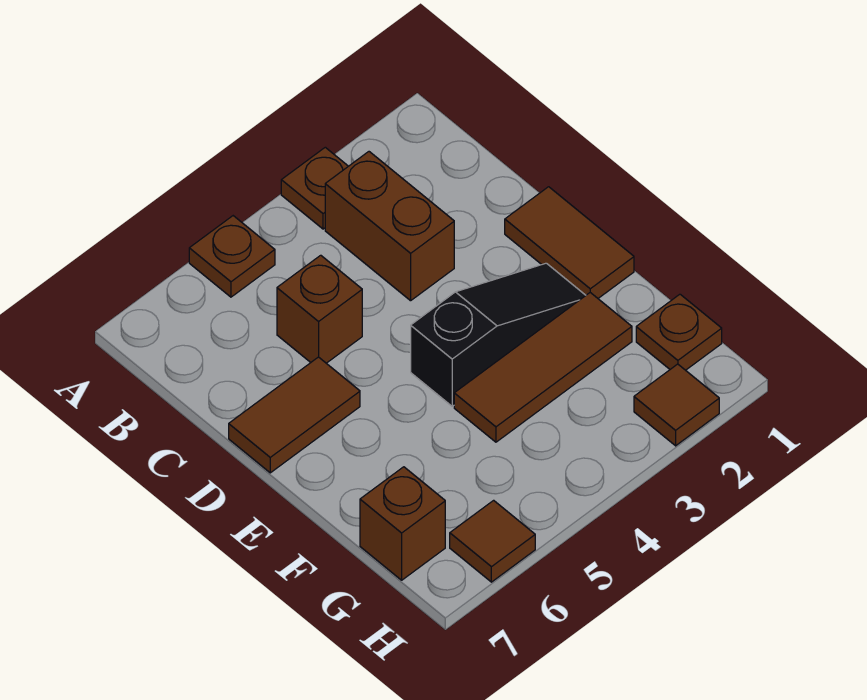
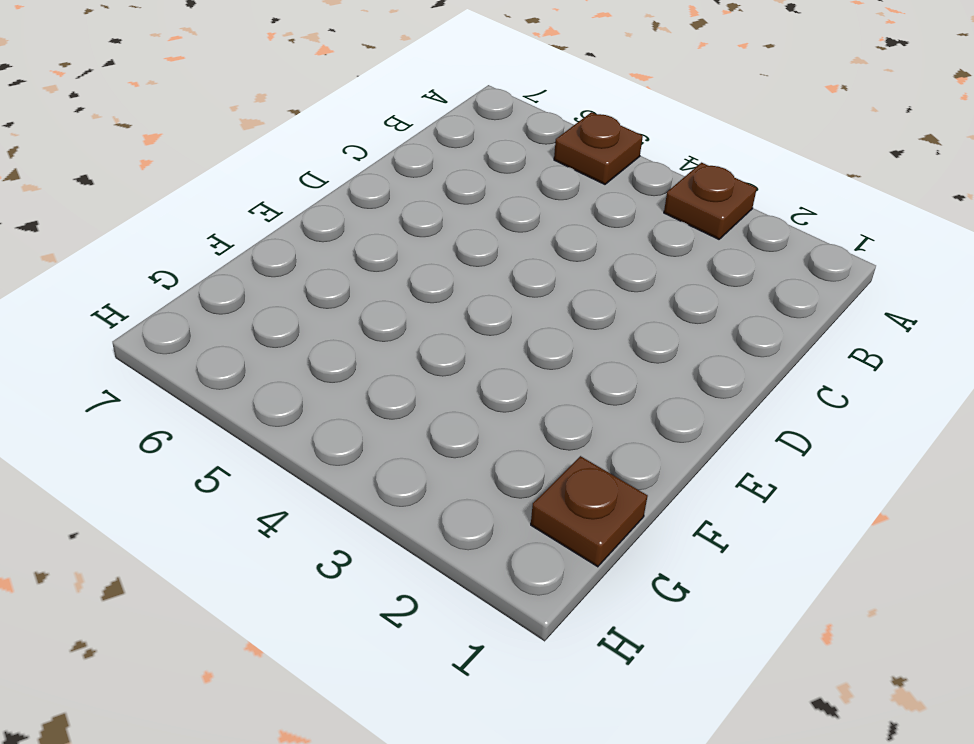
none -> brown 1x2 brick [325,152,454,301]
none -> brown 1x1 brick [277,255,362,363]
none -> brown 1x2 tile [505,187,634,298]

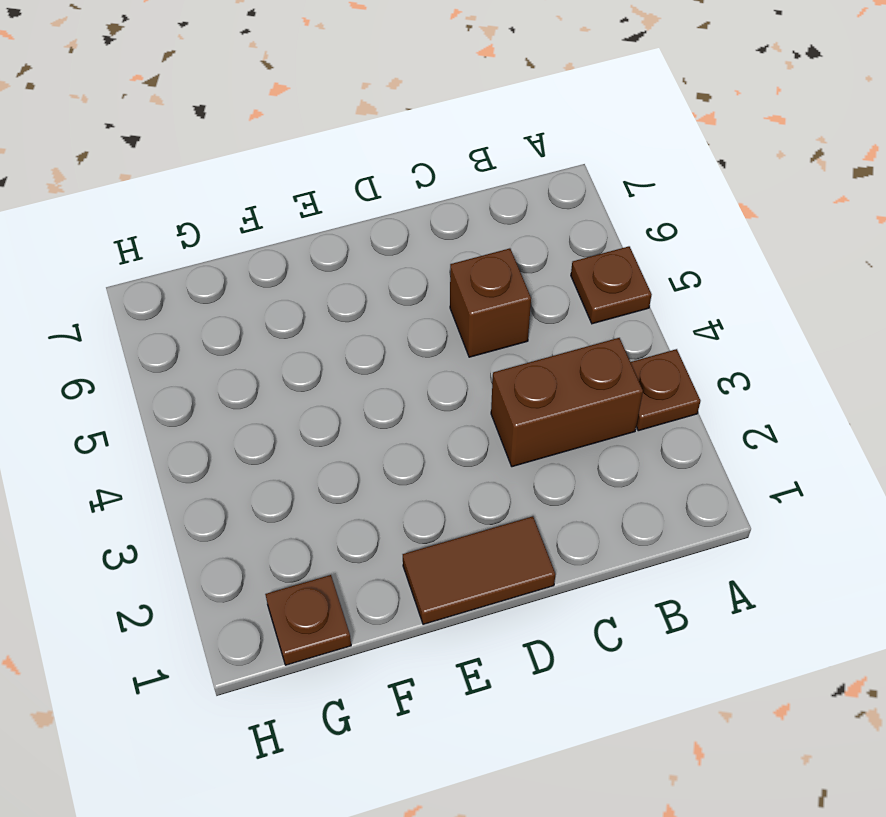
none -> brown 1x2 tile [229,357,360,473]
none -> black 1x3 slope [411,263,586,406]
none -> brown 1x3 tile [454,293,632,442]

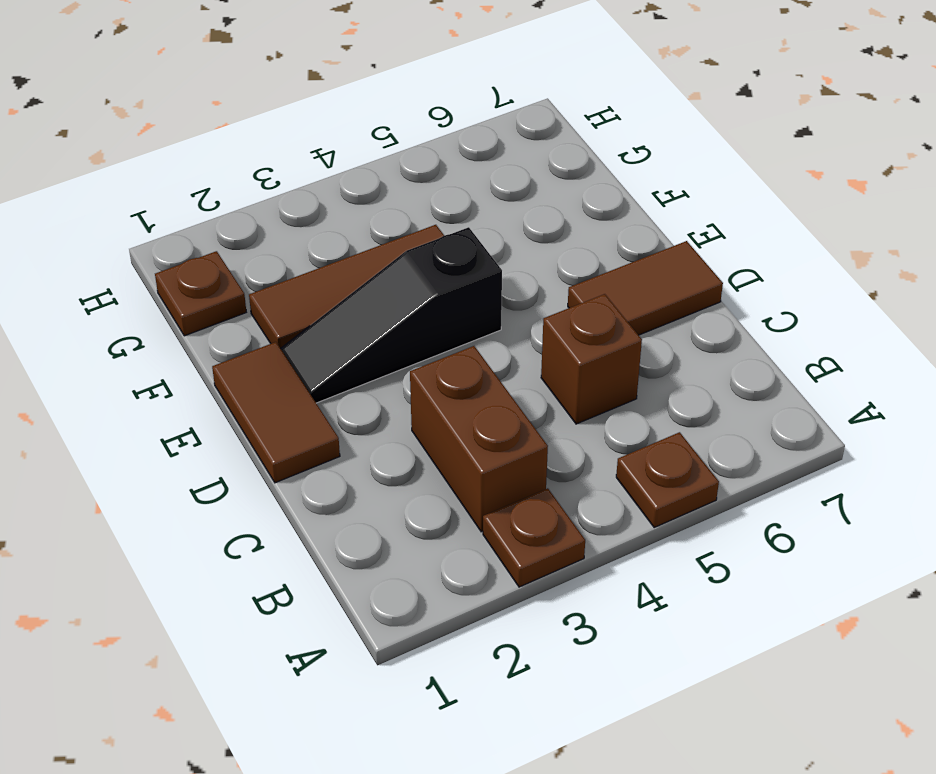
none -> brown 1x1 brick [360,467,445,580]
none -> brown 1x1 tile [634,364,719,446]
none -> brown 1x1 tile [450,500,535,582]

